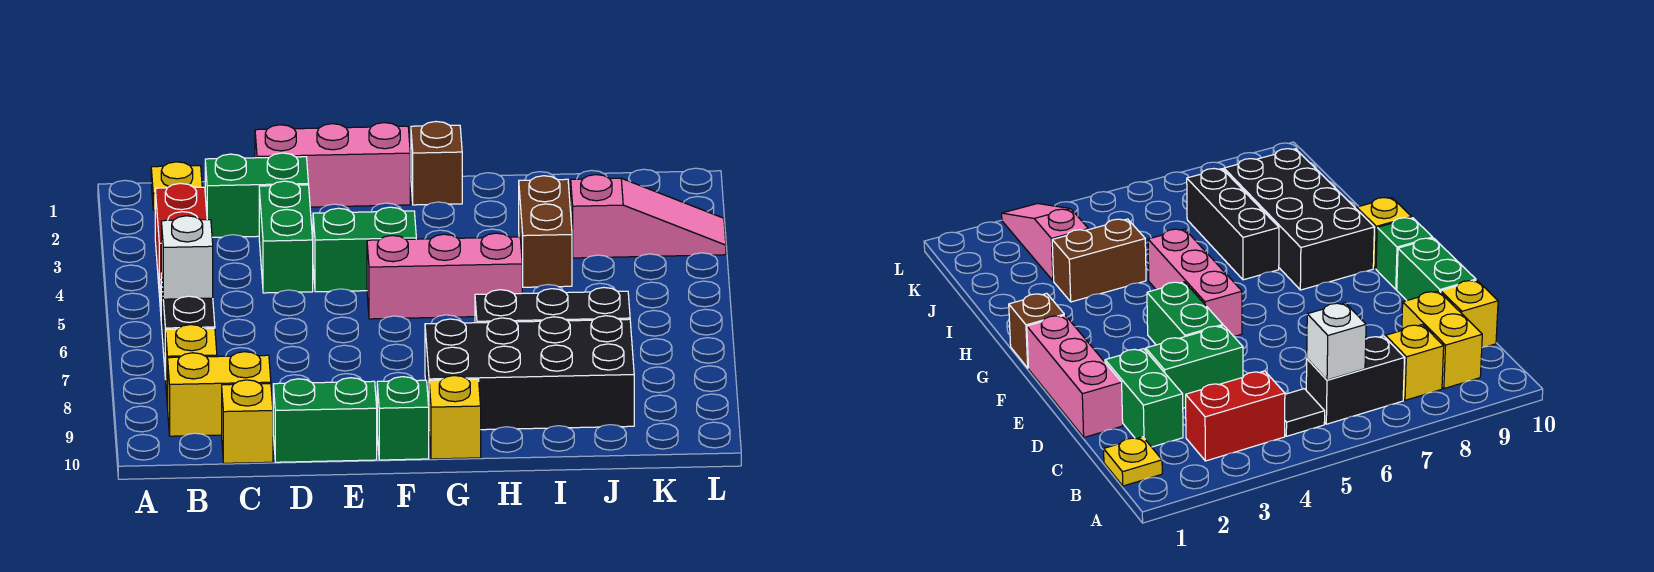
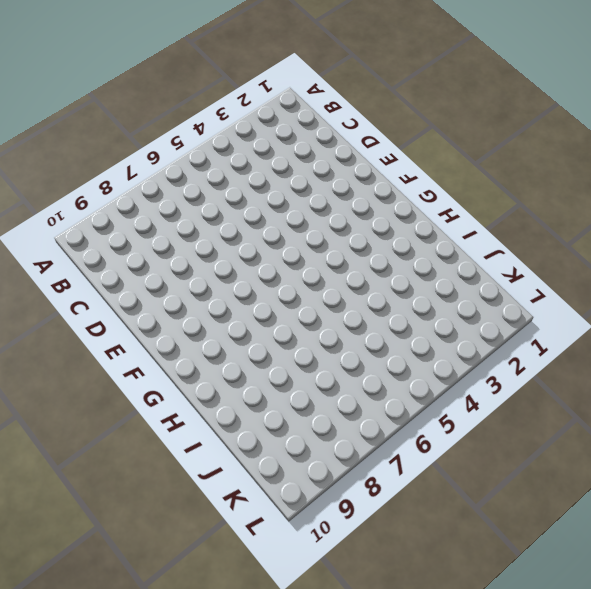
none -> yellow 1x1 plate [151,162,202,210]
none -> red 1x2 brick [155,183,207,284]
none -> black 1x1 tile [1285,389,1325,436]

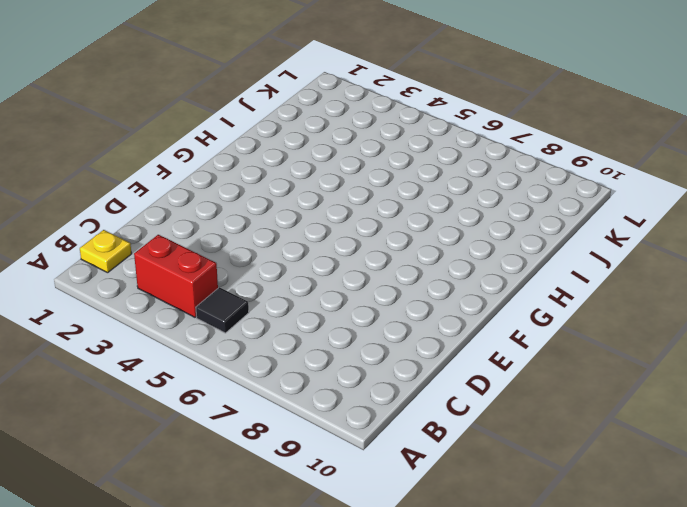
none -> black 1x2 brick [161,274,215,379]
none -> yellow 1x1 brick [166,325,217,408]
none -> yellow 1x2 brick [168,352,271,436]

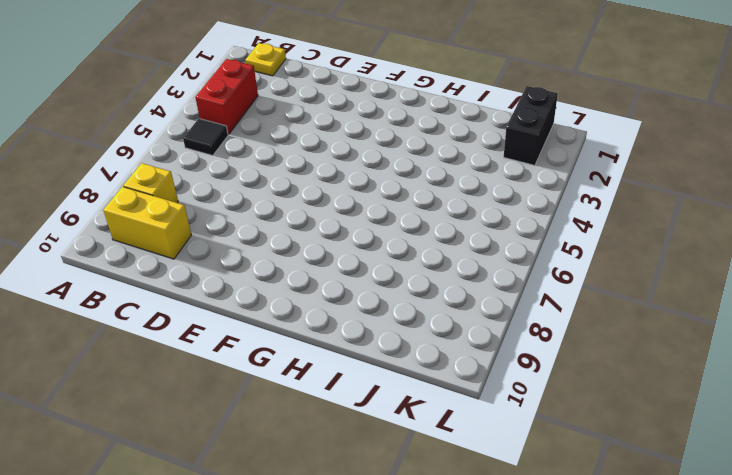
black 1x2 brick [504,86,558,165] -> black 1x2 brick moved to [161,274,215,379]
none -> green 1x2 brick [205,153,309,237]
none -> yellow 1x1 brick [222,380,273,463]
none -> pink 1x3 brick [255,123,410,207]

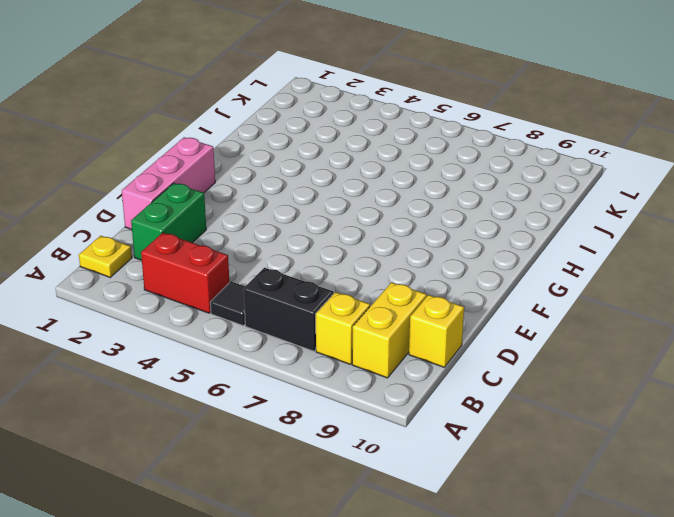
none -> green 1x2 brick [259,181,313,293]
none -> green 1x2 brick [273,378,377,462]
none -> green 1x2 brick [313,207,416,292]

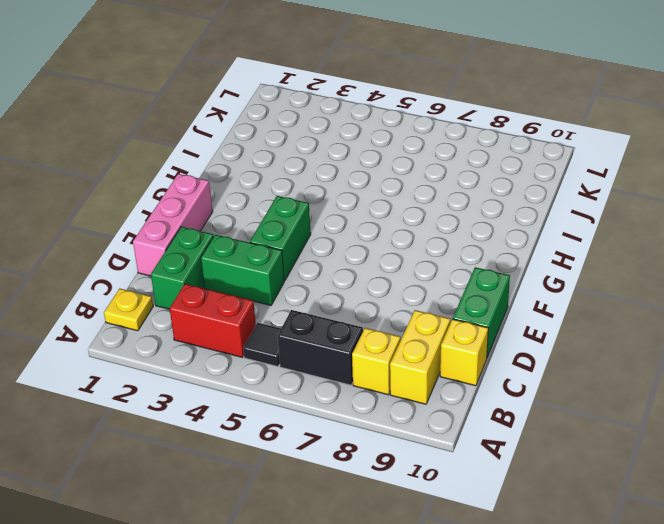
none -> pink 1x3 brick [367,233,522,319]
none -> green 1x1 brick [377,377,429,460]
none -> brown 1x1 brick [411,122,462,205]

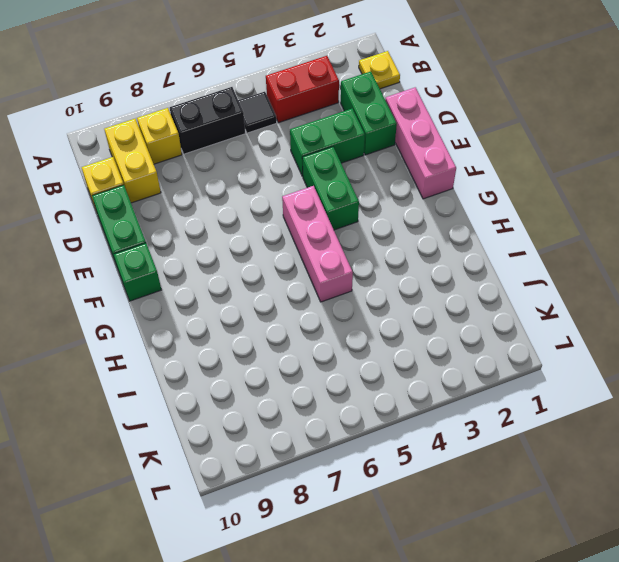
none -> brown 1x1 brick [411,122,462,205]
none -> black 2x4 brick [425,316,634,430]
none -> yellow 1x1 brick [429,376,481,459]

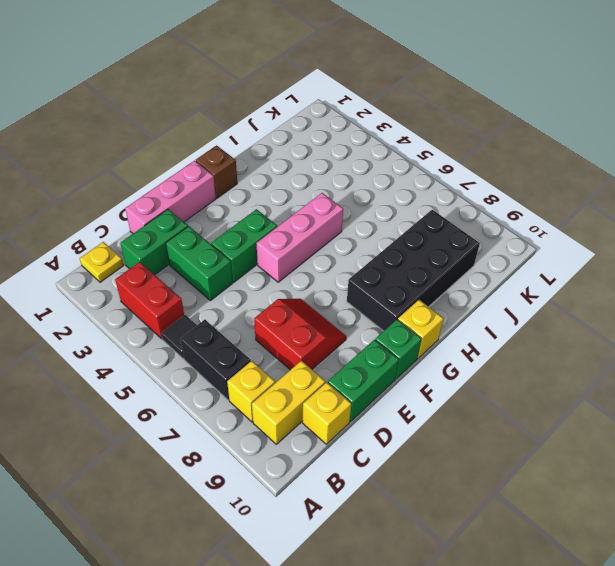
red 2x2 slope [254,299,346,370] -> none
none -> black 1x3 brick [475,288,630,323]
none -> brown 1x2 brick [519,176,572,287]
none -> pink 1x3 slope [571,175,726,258]

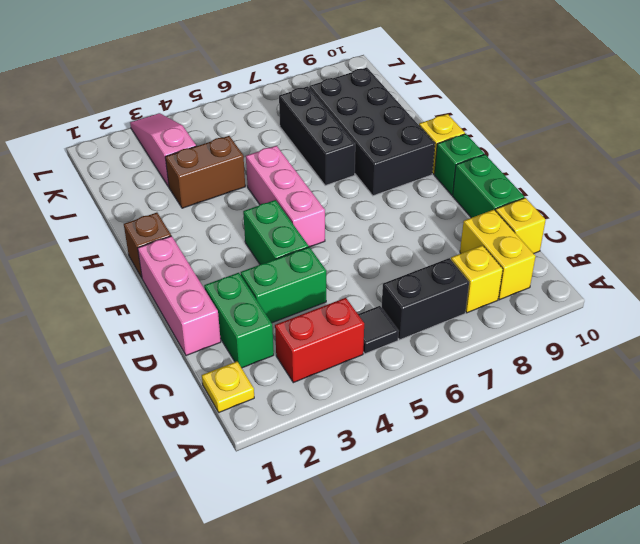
none -> white 1x1 brick [161,216,213,299]

